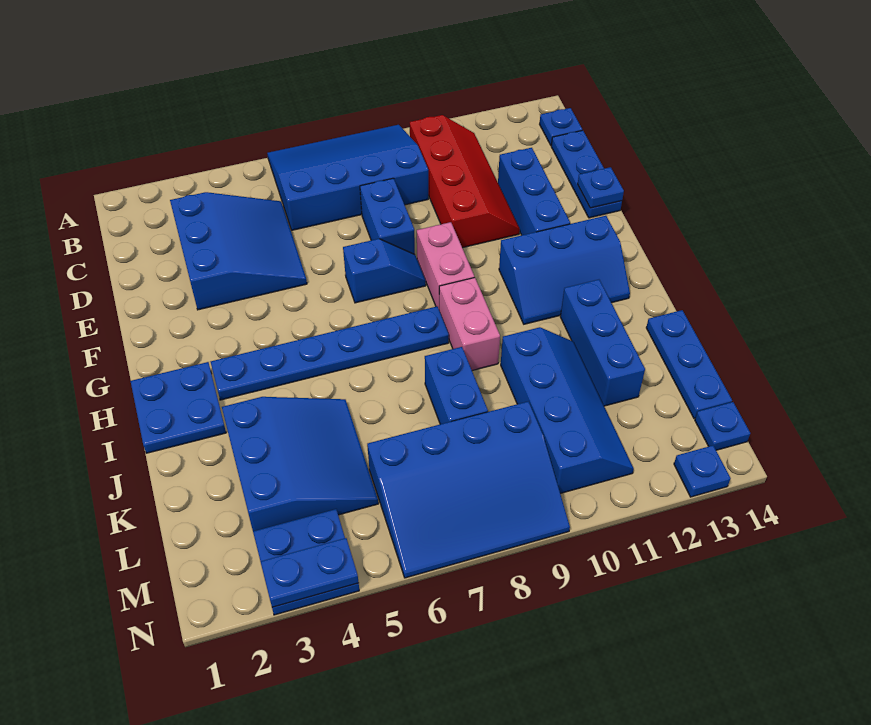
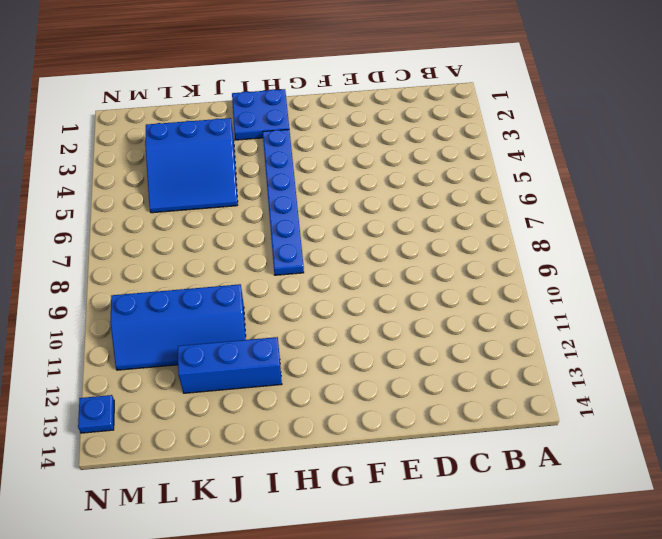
none -> blue 3x4 slope [267,125,428,230]
none -> red 2x4 slope [410,115,520,248]
none -> blue 1x1 plate [540,108,582,145]

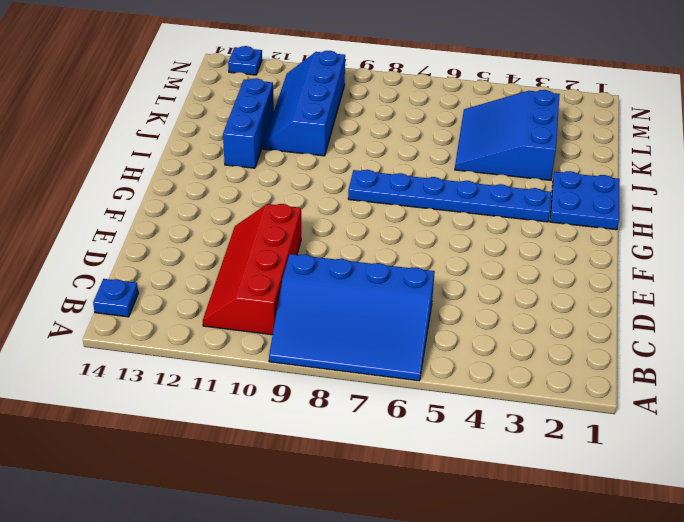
none -> blue 3x3 slope [170,192,307,310]
none -> blue 1x3 plate [551,130,622,218]
none -> blue 1x2 brick [360,178,415,254]

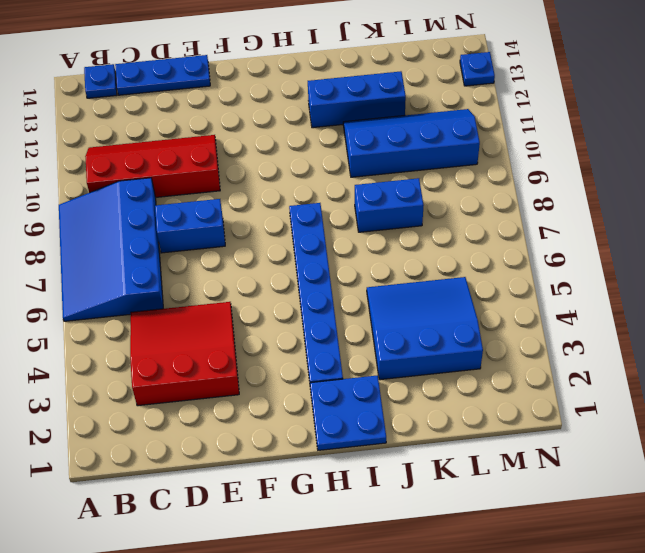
red 3x3 slope [130,302,239,406] -> blue 3x3 slope [170,192,307,310]
none -> blue 1x3 brick [498,148,570,235]
none -> blue 1x2 slope [343,239,426,303]
none -> pink 1x2 brick [417,222,474,308]

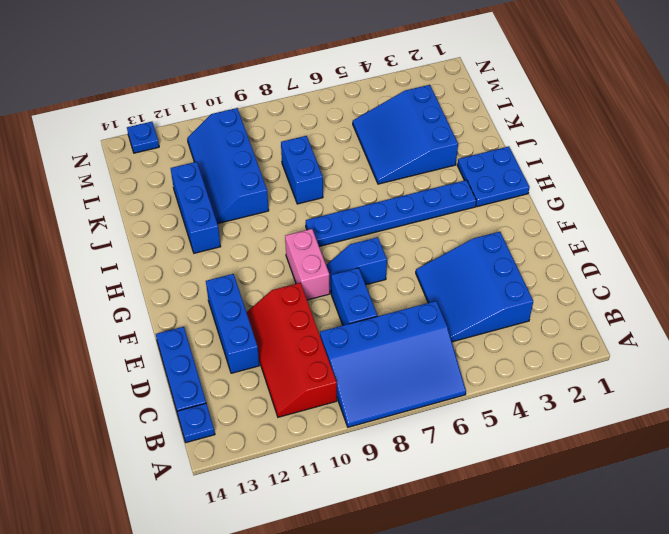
none -> blue 2x3 slope [499,216,630,324]
none -> pink 1x2 brick [439,277,500,371]
none -> blue 1x3 plate [646,310,732,419]

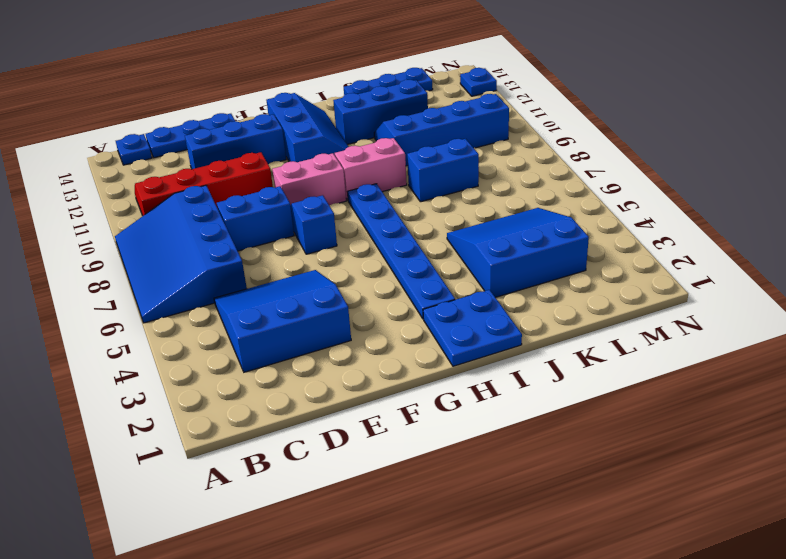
none -> blue 3x4 slope [367,401,570,578]
none -> blue 2x2 plate [253,509,359,615]
none -> blue 1x1 plate [695,402,750,450]

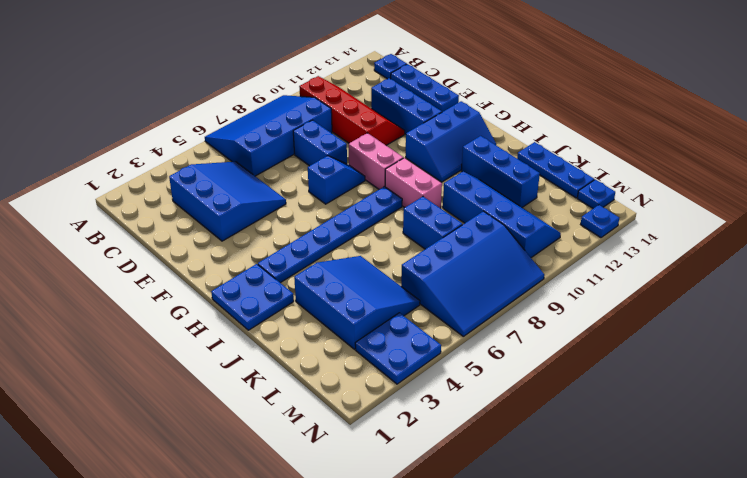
none -> blue 1x1 plate [578,167,624,208]
none -> blue 1x2 plate [260,538,359,607]

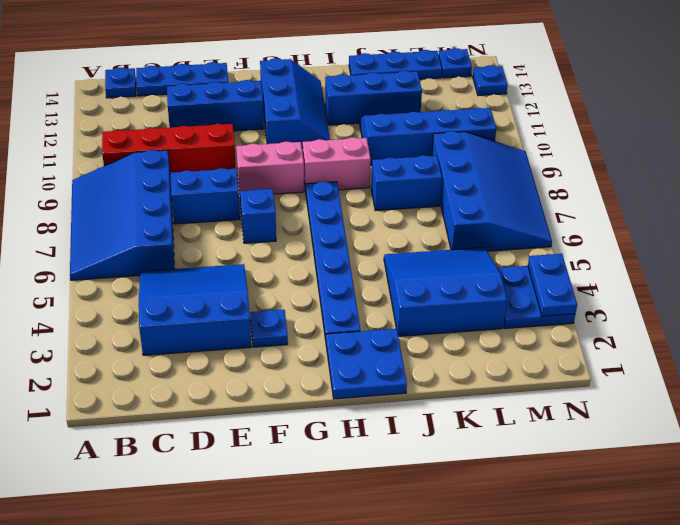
blue 1x1 plate [250,310,288,347] -> blue 1x1 plate moved to [578,167,624,208]

